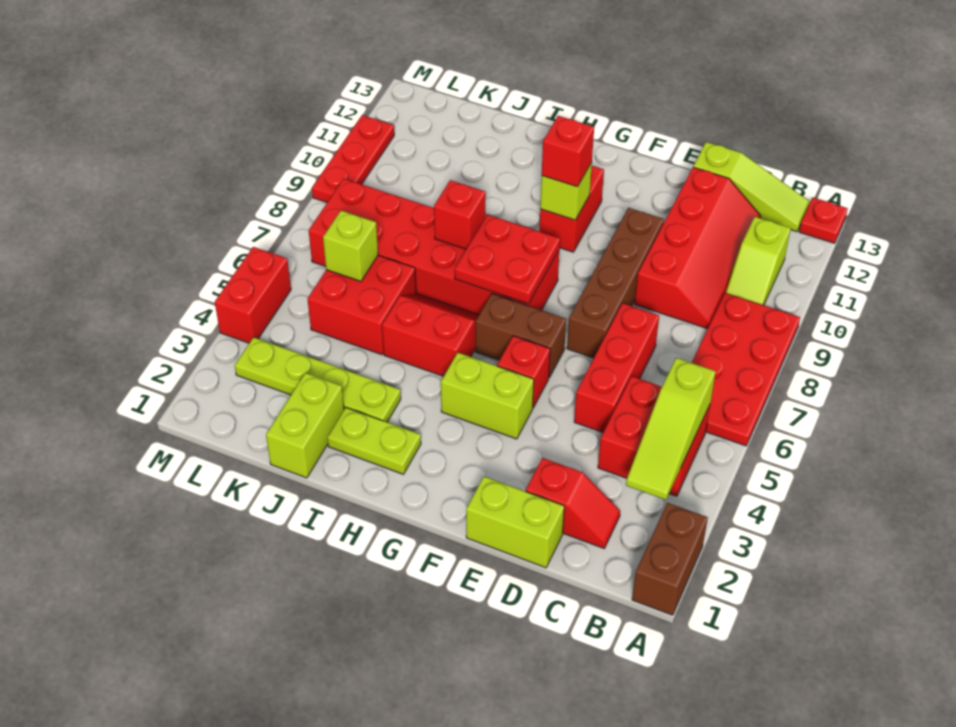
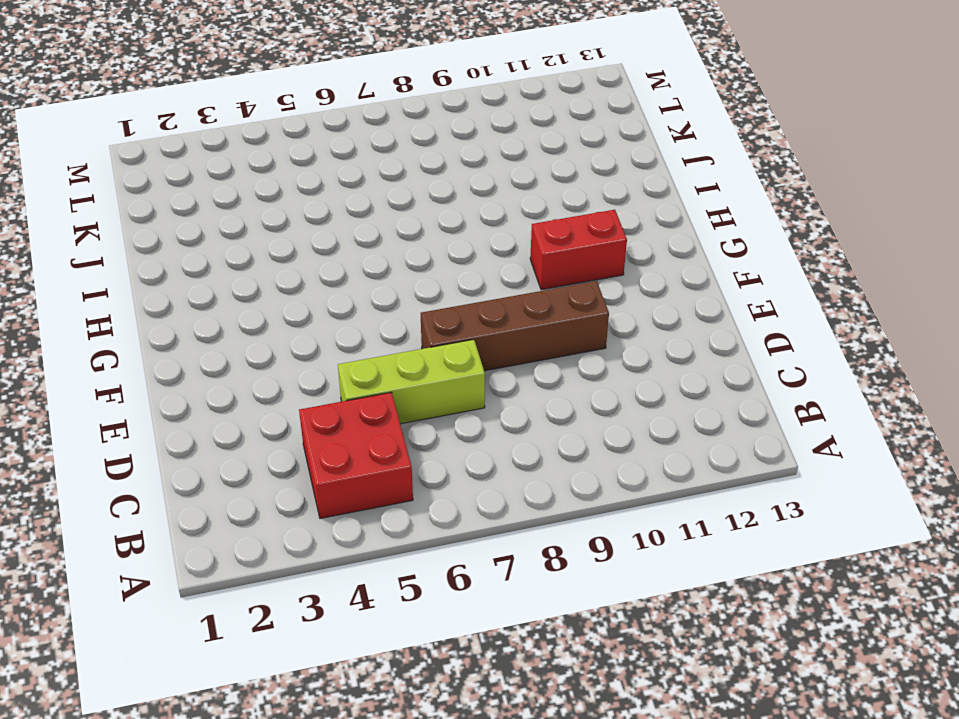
lime 1x3 brick [338,340,485,424] -> red 1x3 brick [574,303,659,432]
none -> brown 1x2 brick [632,503,708,615]
none -> red 2x4 plate [692,293,800,446]
none -> red 1x1 plate [799,197,848,243]

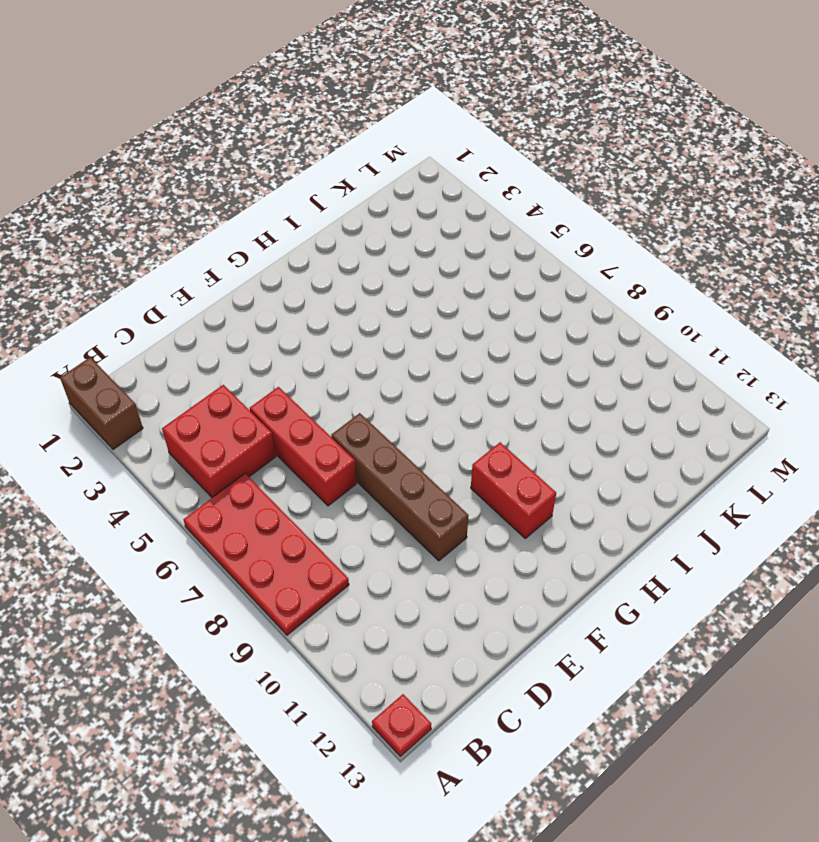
none -> lime 1x2 slope [726,217,791,305]
none -> lime 1x3 slope [693,142,810,232]
none -> red 1x2 slope [526,458,620,548]

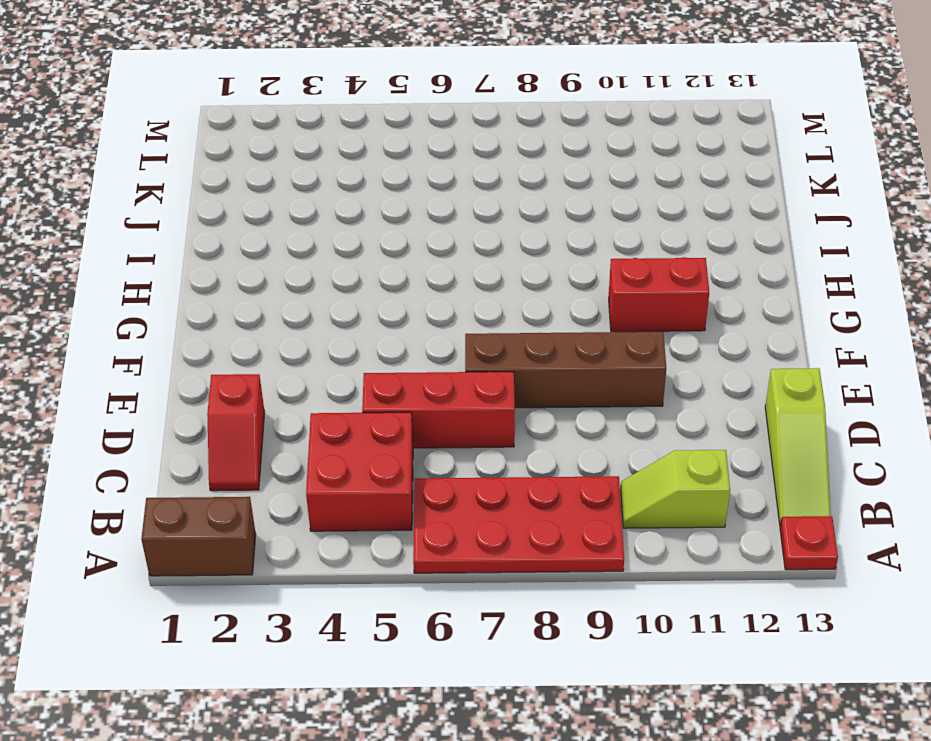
none -> red 2x4 slope [635,167,761,329]
none -> lime 1x2 brick [466,476,564,568]
none -> lime 1x2 brick [441,353,534,439]

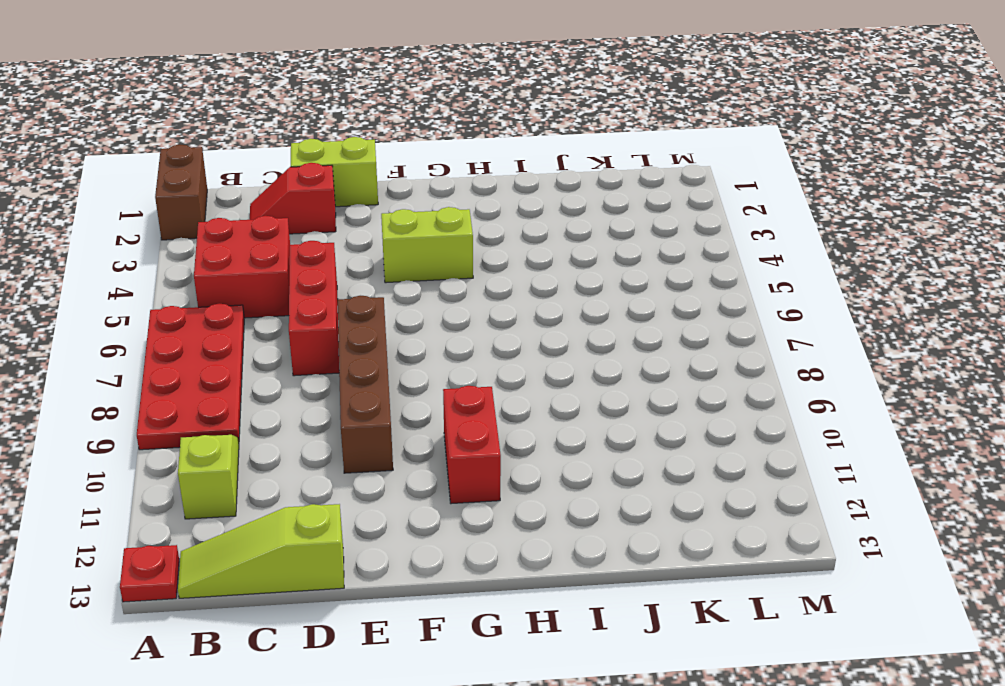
none -> red 2x4 slope [635,167,761,329]
none -> red 1x1 brick [497,336,550,408]
none -> brown 1x2 brick [476,294,566,378]

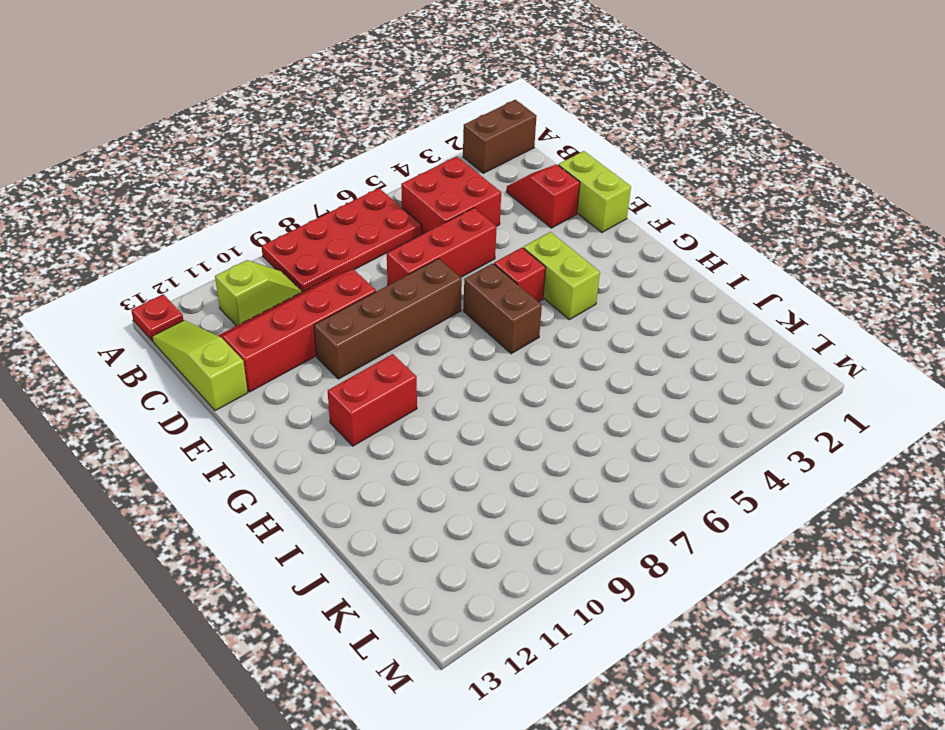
none -> red 2x6 brick [309,179,559,315]
none -> lime 1x2 plate [327,407,421,474]
none -> red 2x2 slope [382,294,479,376]

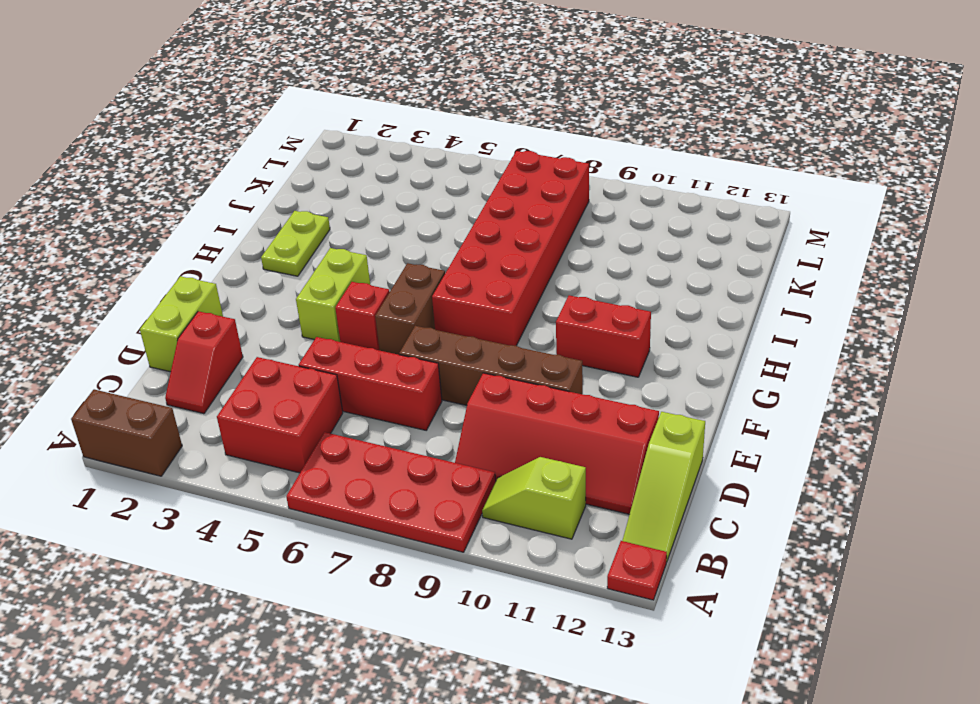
none -> red 2x2 slope [382,294,479,376]
none -> lime 1x4 plate [235,337,401,422]
none -> lime 1x2 brick [266,373,344,478]

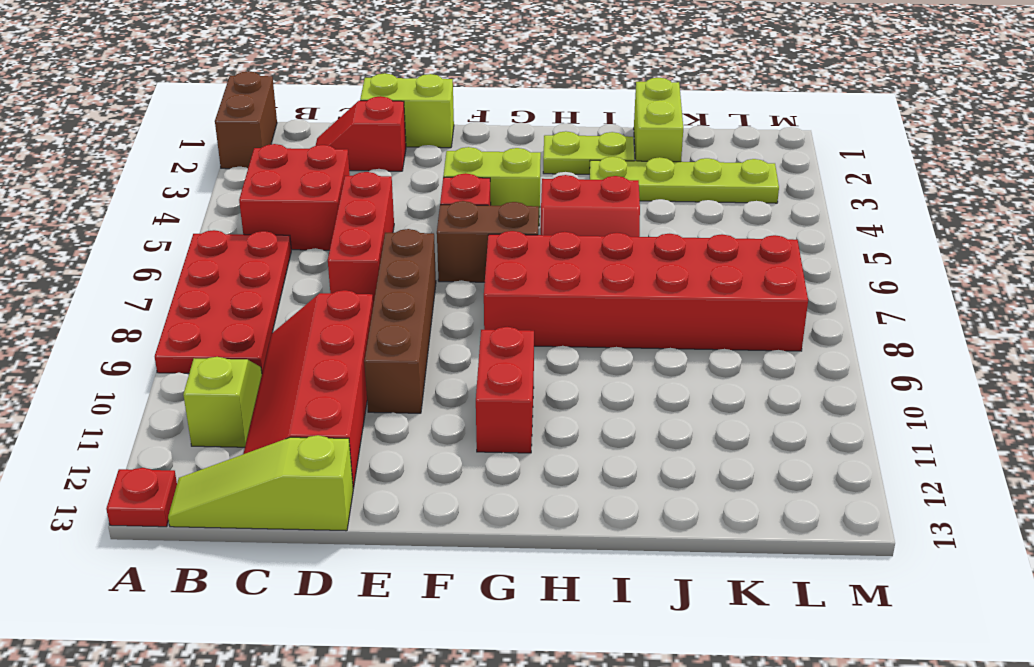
none -> red 2x2 brick [308,255,416,355]
none -> red 1x2 brick [215,247,291,343]
none -> red 1x3 plate [312,115,394,202]

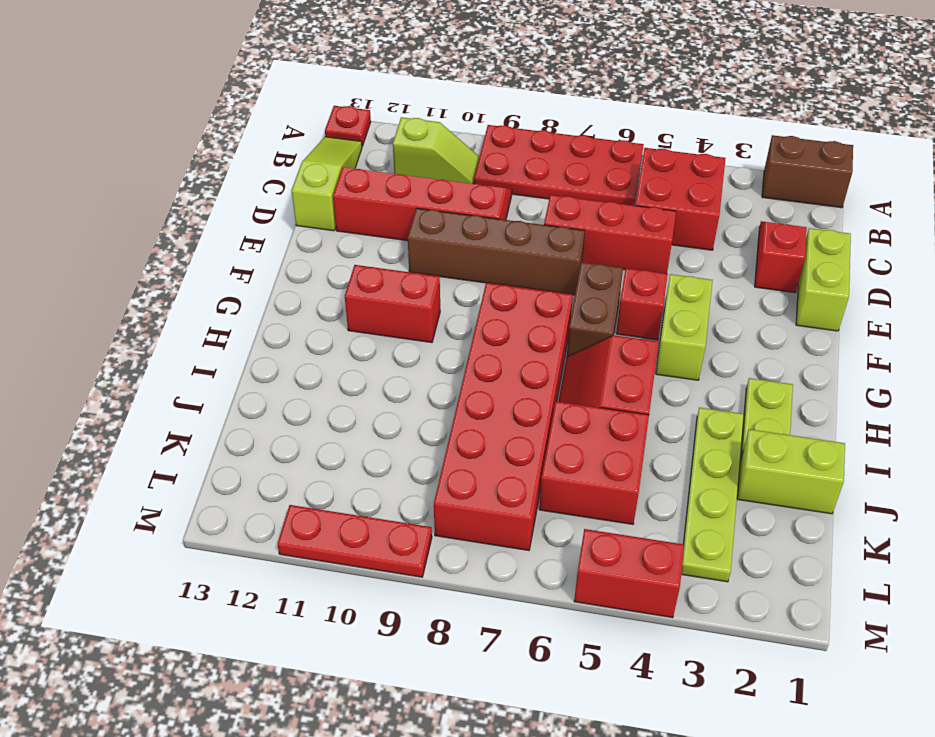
none -> lime 1x3 slope [626,358,716,500]
none -> red 2x2 plate [455,215,560,304]
none -> lime 1x1 brick [540,162,592,220]

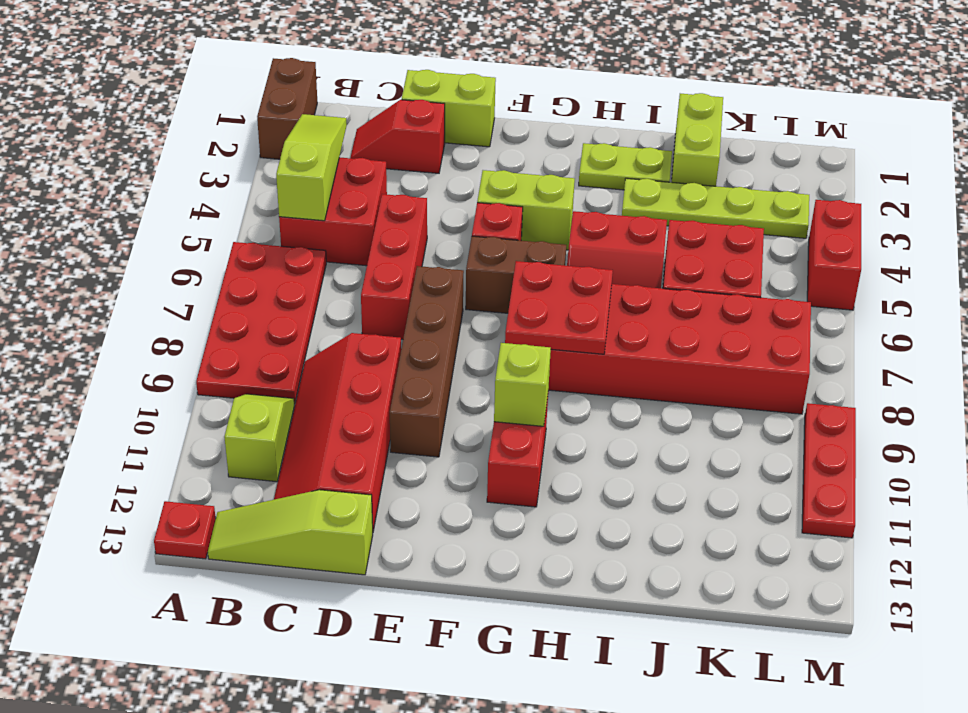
none -> red 1x1 brick [434,180,486,249]
none -> lime 1x1 brick [323,211,378,281]
none -> red 1x1 brick [542,116,594,187]

